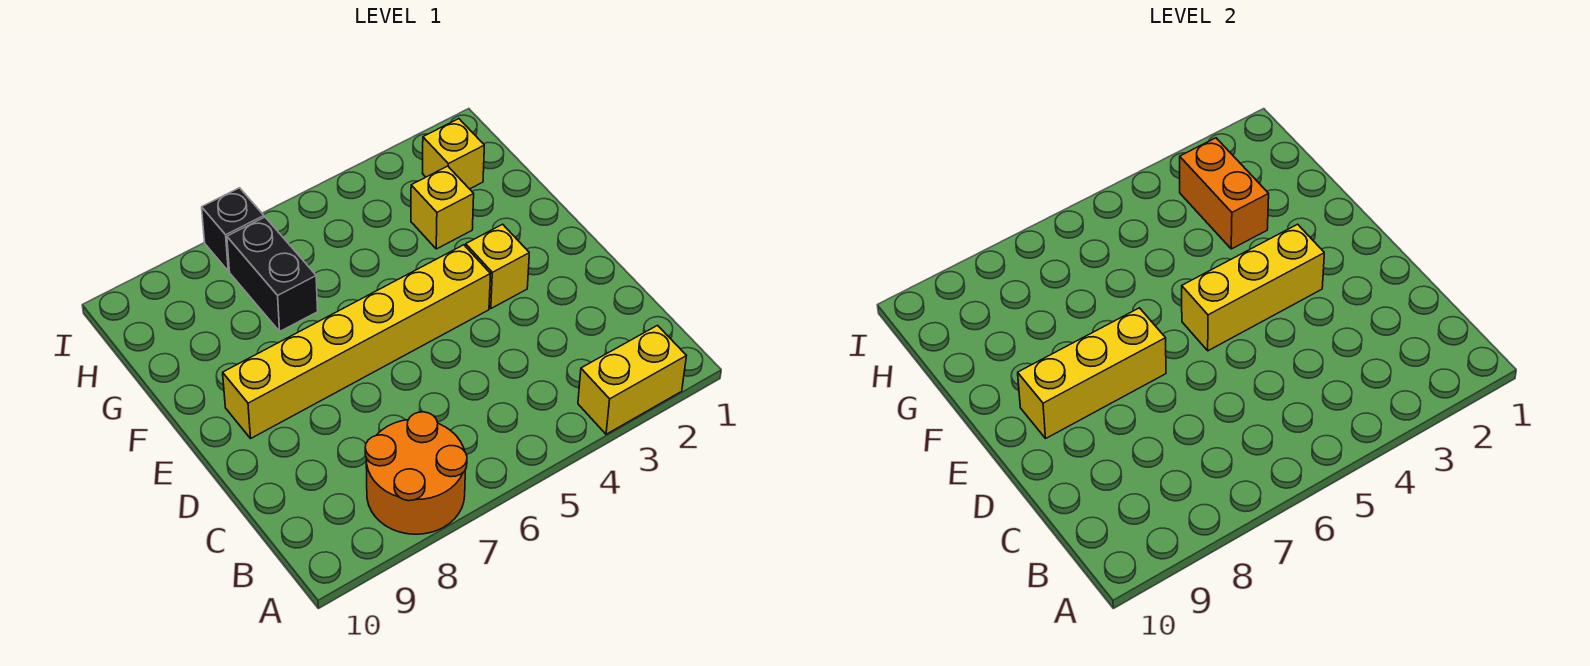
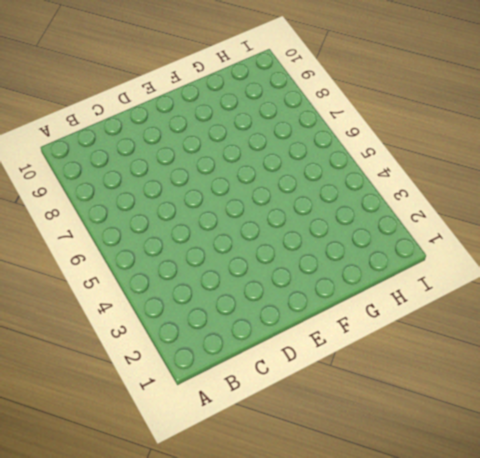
none -> yellow 1x2 brick [578,326,686,434]
none -> orange 2x2 round brick [365,412,467,534]

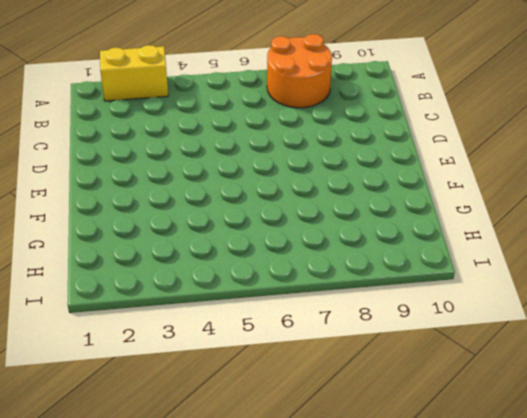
none -> yellow 1x1 brick [466,224,529,308]
none -> yellow 1x6 brick [223,245,490,438]

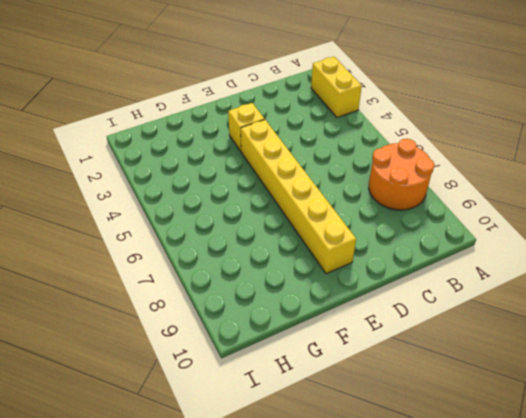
none -> yellow 1x1 brick [411,166,474,249]
none -> black 1x2 brick [227,217,318,331]

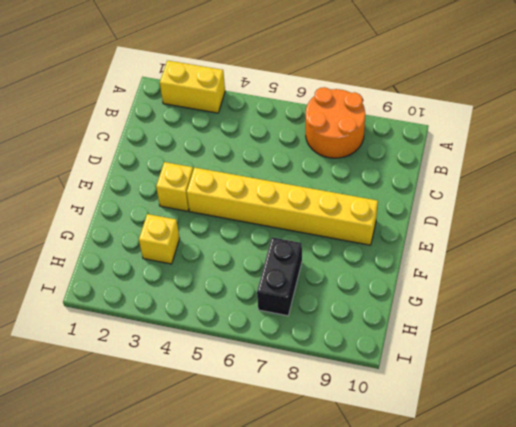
none -> yellow 1x1 brick [422,119,484,189]
none -> black 1x1 brick [202,188,264,271]

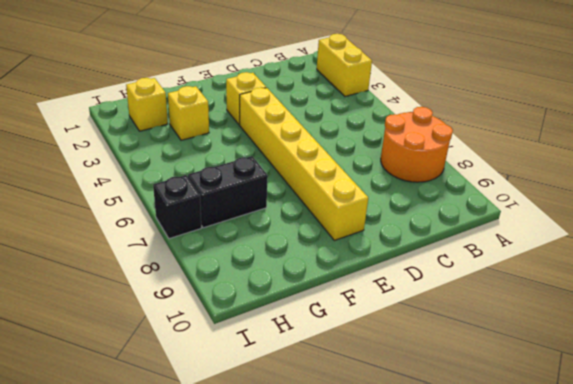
none -> yellow 1x3 brick [1182,224,1324,351]
none -> yellow 1x3 brick [1018,308,1166,438]

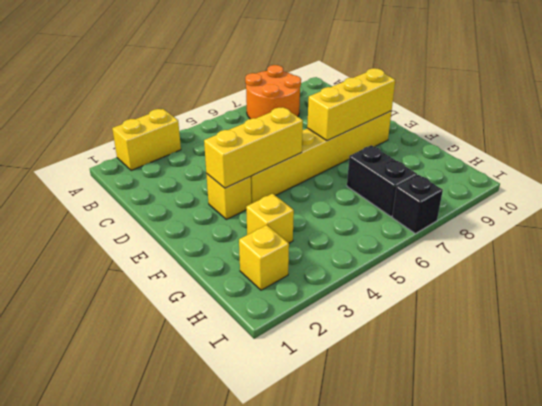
none -> orange 1x2 brick [1180,138,1269,249]

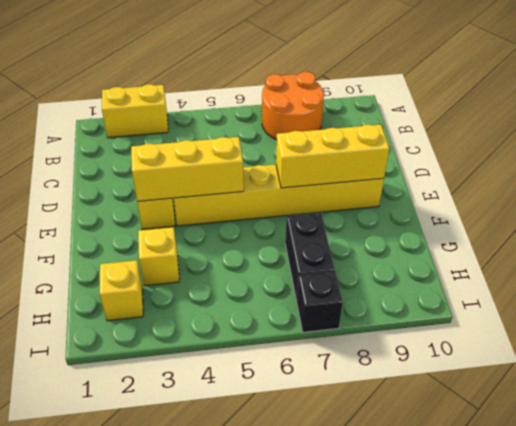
none -> orange 1x2 brick [1180,138,1269,249]

